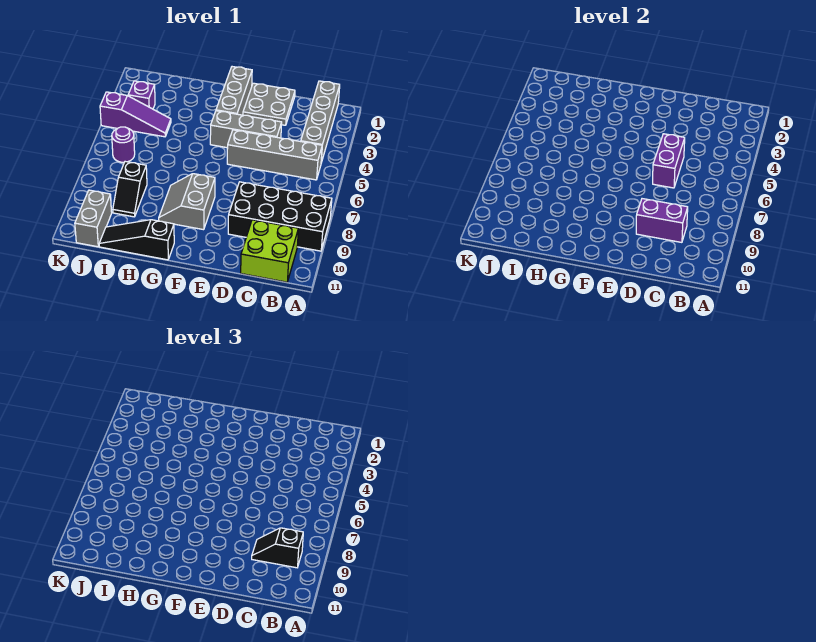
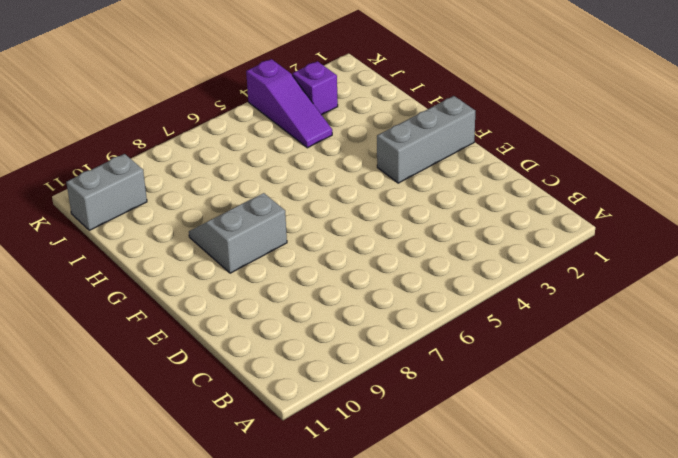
none -> black 2x4 brick [228,182,332,251]
none -> grey 1x4 brick [301,81,340,163]
none -> grey 1x4 brick [227,130,322,180]

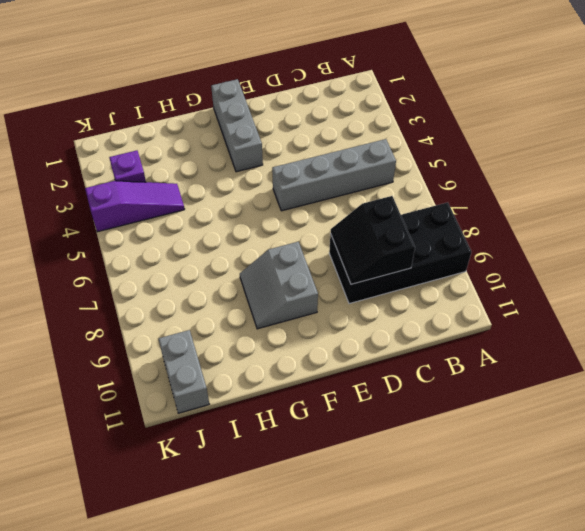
black 2x2 slope [331,196,415,284] -> purple 1x2 brick [636,199,688,242]
none -> grey 1x4 brick [301,81,340,163]
none -> lime 2x2 brick [241,220,298,282]
none -> grey 2x2 plate [243,83,295,125]

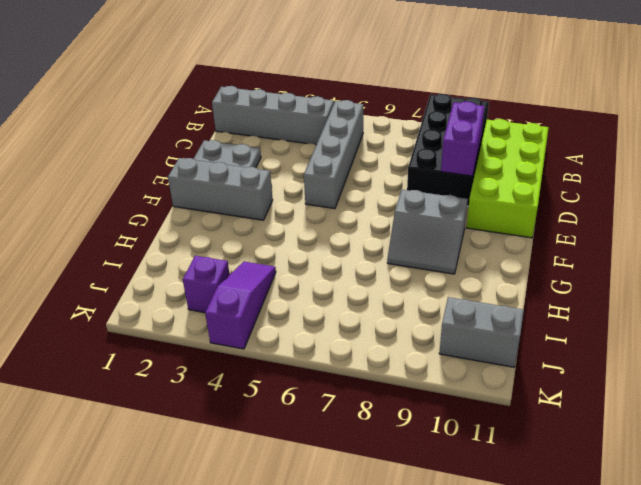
lime 2x4 brick [466,119,549,238] -> lime 2x2 brick [241,220,298,282]
none -> grey 1x3 brick [210,111,282,148]
none -> black 1x3 slope [99,220,174,260]
none -> black 1x2 slope [113,162,147,217]

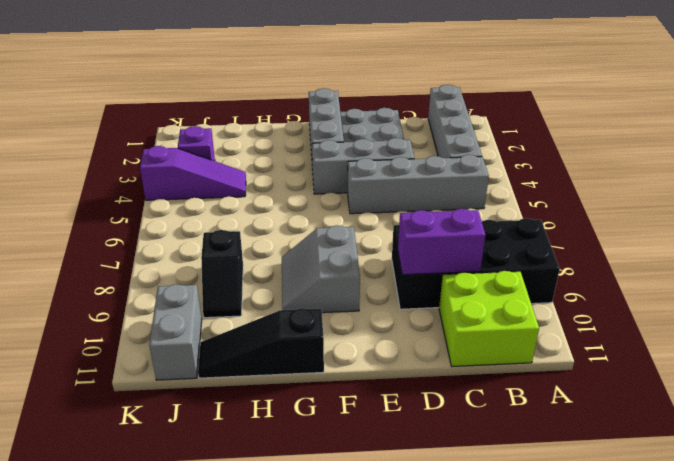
none -> purple 1x1 round brick [112,127,135,162]
none -> purple 1x2 brick [653,134,685,188]
none -> black 1x2 slope [252,528,303,568]

